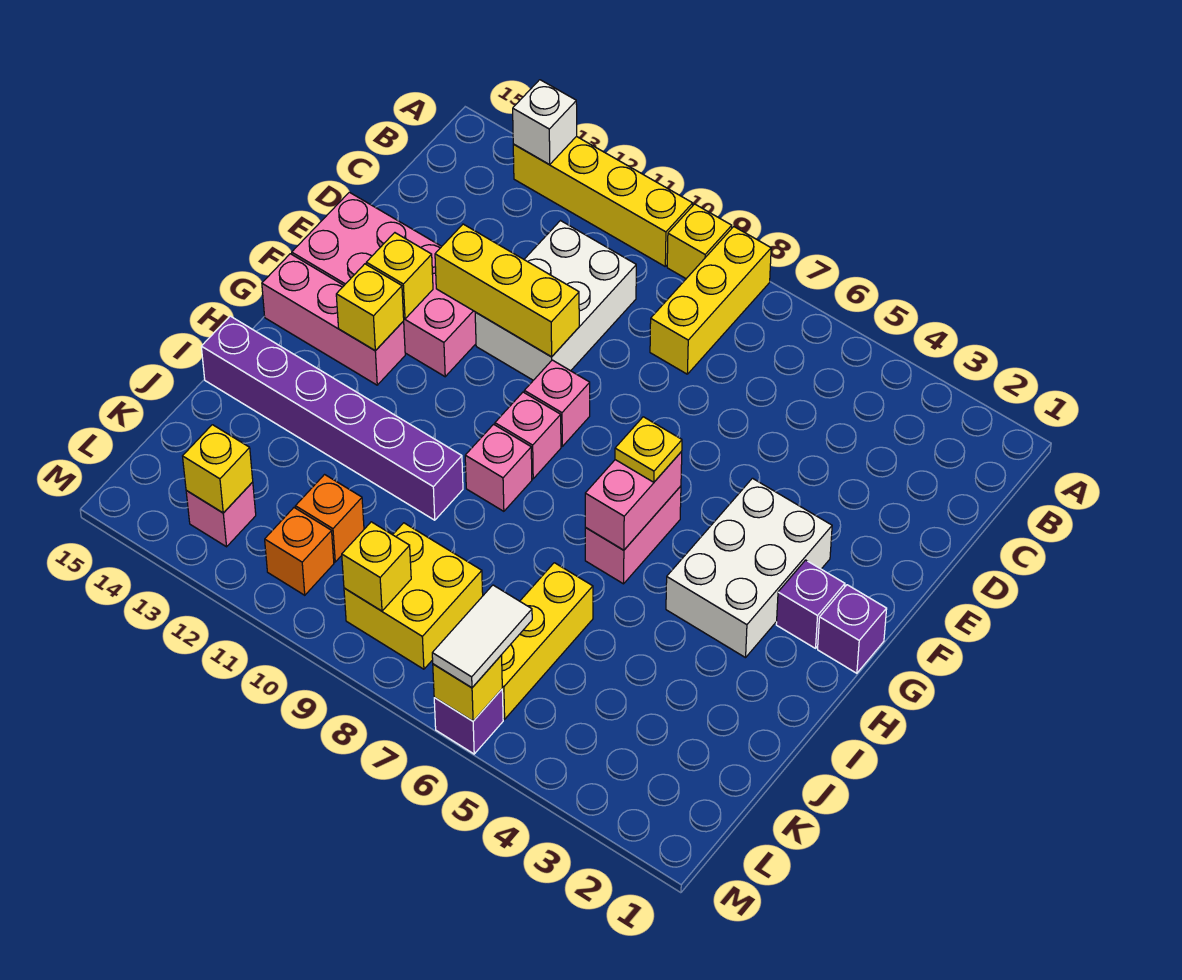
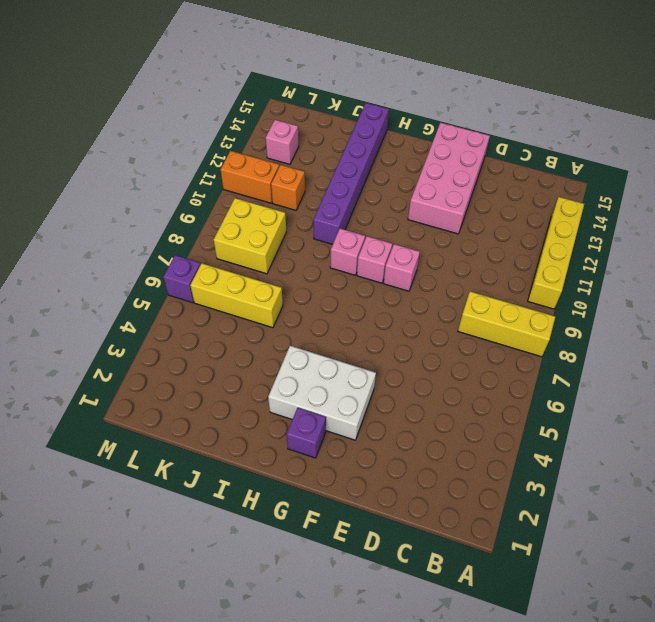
orange 1x2 brick [220,151,279,203] -> orange 1x1 brick [265,508,334,595]
none -> yellow 1x1 brick [667,204,732,279]
none -> white 2x3 brick [475,221,636,380]
none -> purple 1x1 brick [818,585,887,673]
none -> pink 1x2 brick [585,486,681,584]

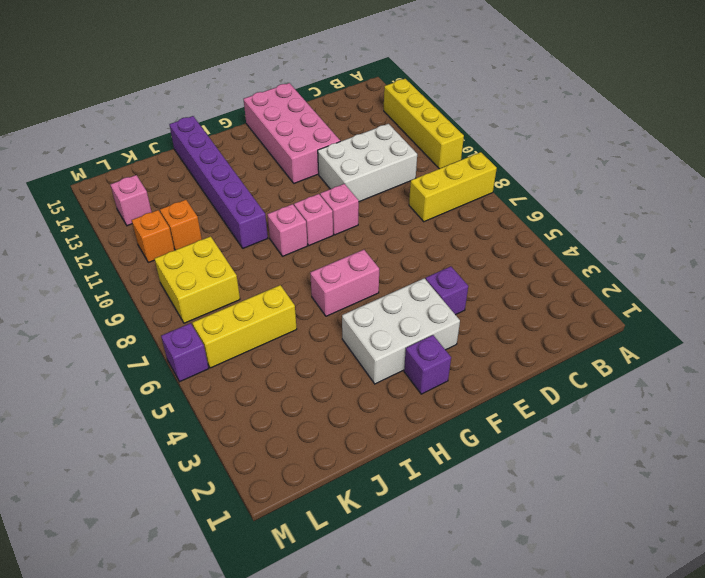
purple 1x1 brick [426,266,468,315] -> purple 1x1 brick moved to [818,585,887,673]
none -> yellow 1x1 brick [667,204,732,279]
none -> pink 1x3 brick [262,254,405,385]
none -> white 1x1 brick [513,80,577,165]
none -> yellow 1x3 brick [435,224,579,357]

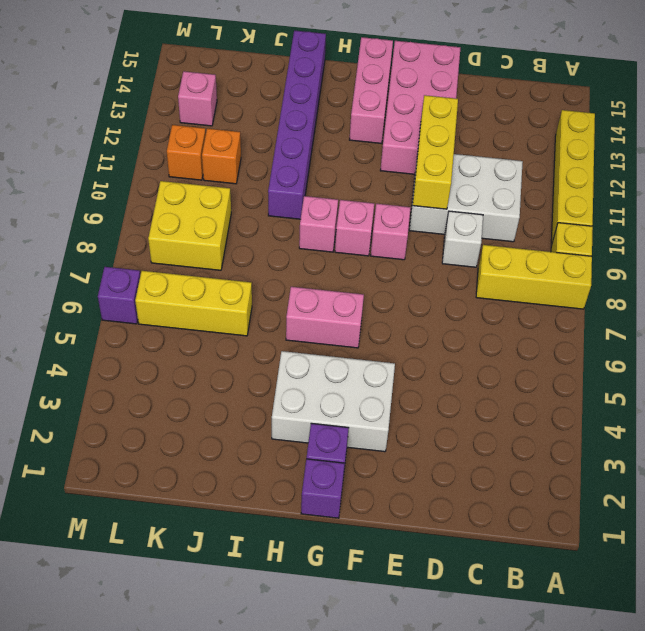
white 1x1 brick [442,211,483,267] -> white 1x1 brick moved to [513,80,577,165]
none -> yellow 1x1 brick [366,233,433,319]
none -> pink 1x2 brick [585,452,682,550]
none -> yellow 1x1 brick [336,264,404,351]
none -> yellow 1x1 brick [342,522,411,611]

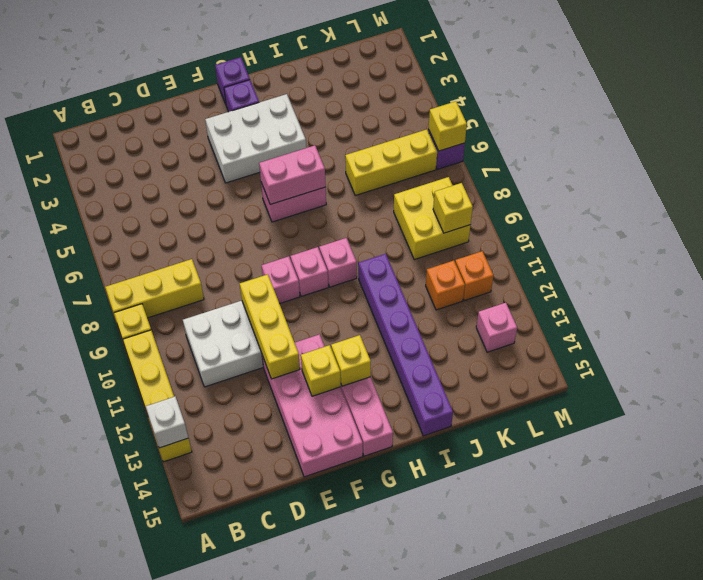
none -> yellow 1x1 brick [183,425,253,513]
none -> yellow 1x1 plate [615,417,682,482]
none -> white 1x2 tile [432,585,532,688]

